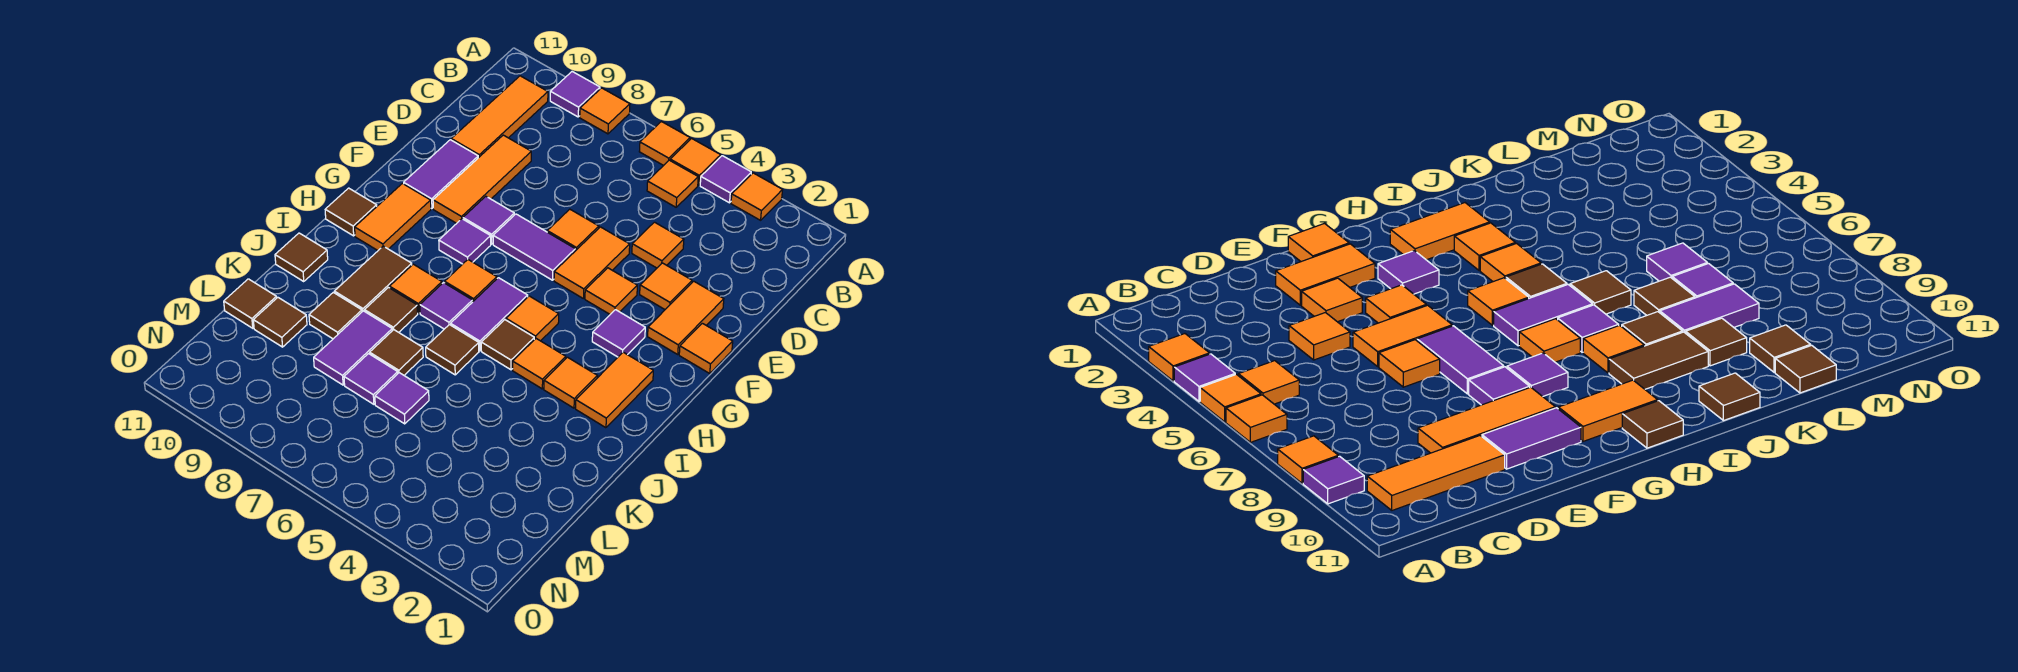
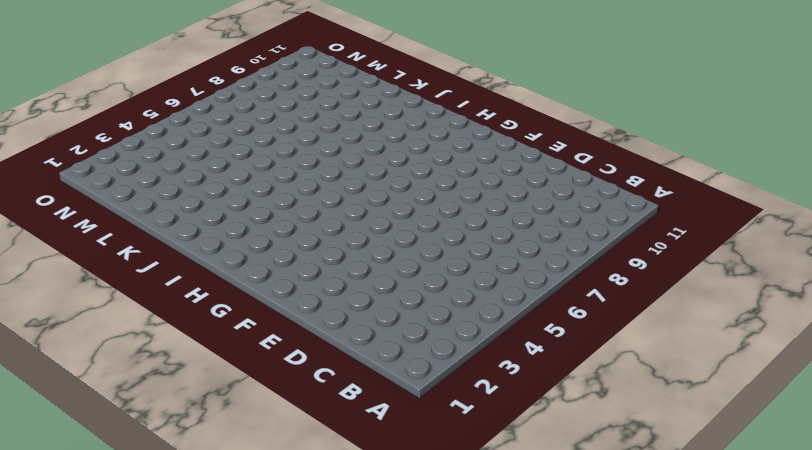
none -> orange 1x1 tile [731,173,782,220]
none -> purple 1x1 tile [700,156,751,203]
none -> orange 1x1 tile [670,138,721,185]
none -> orange 1x1 tile [639,122,690,166]

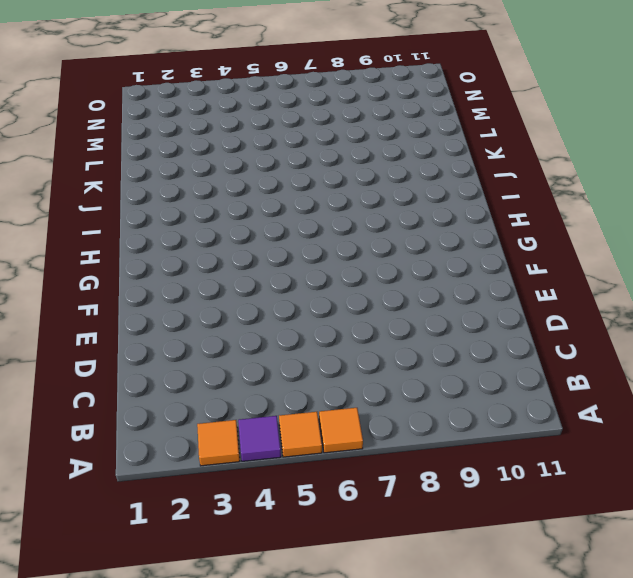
none -> orange 1x1 tile [580,88,630,134]
none -> purple 1x1 tile [550,72,600,117]
none -> orange 1x1 tile [647,160,698,207]
none -> orange 1x3 tile [451,76,548,158]

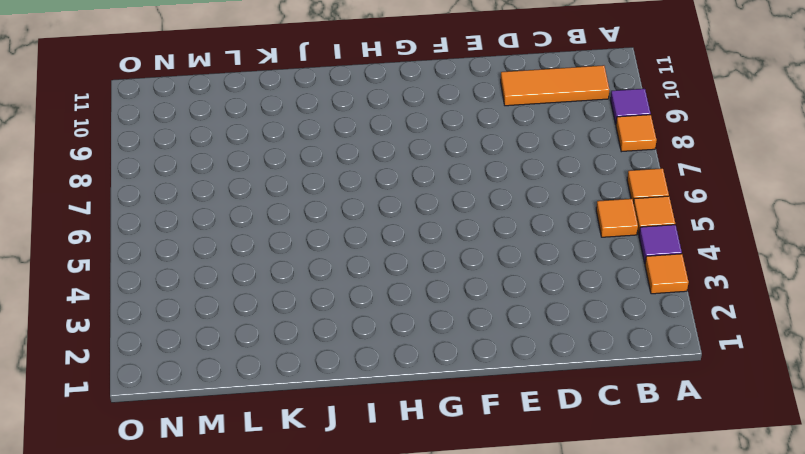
none -> orange 1x1 tile [632,222,684,268]
none -> orange 1x3 tile [433,135,531,223]
none -> orange 1x2 tile [648,281,724,354]
none -> orange 1x1 tile [640,263,692,309]

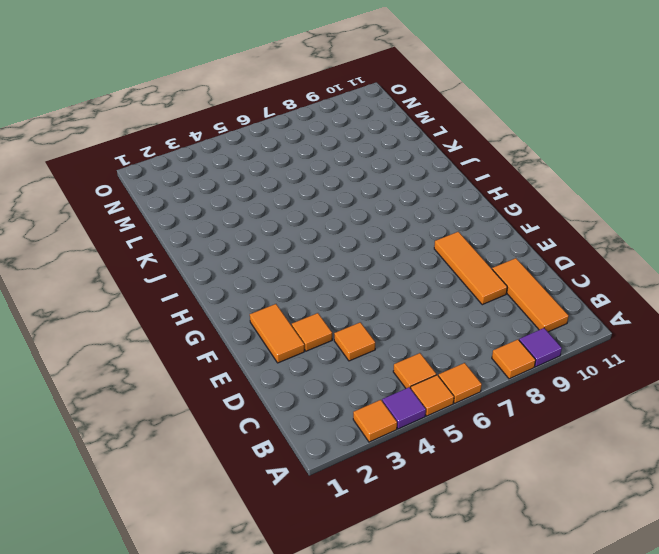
none -> orange 1x2 tile [554,227,630,298]
none -> orange 1x1 tile [547,209,599,251]
none -> purple 1x2 tile [404,140,478,209]
none -> orange 1x1 tile [679,323,733,373]

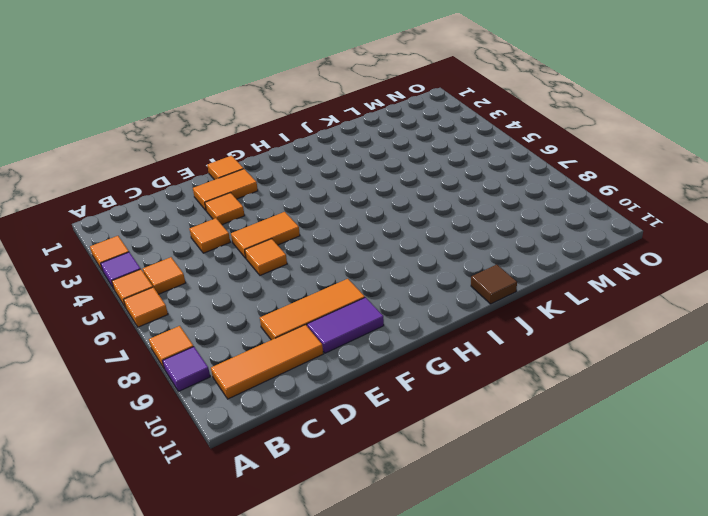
none -> orange 1x1 tile [585,268,637,314]
none -> purple 1x2 tile [493,214,575,280]
none -> purple 1x1 tile [463,196,514,244]
none -> purple 1x1 tile [592,310,645,357]

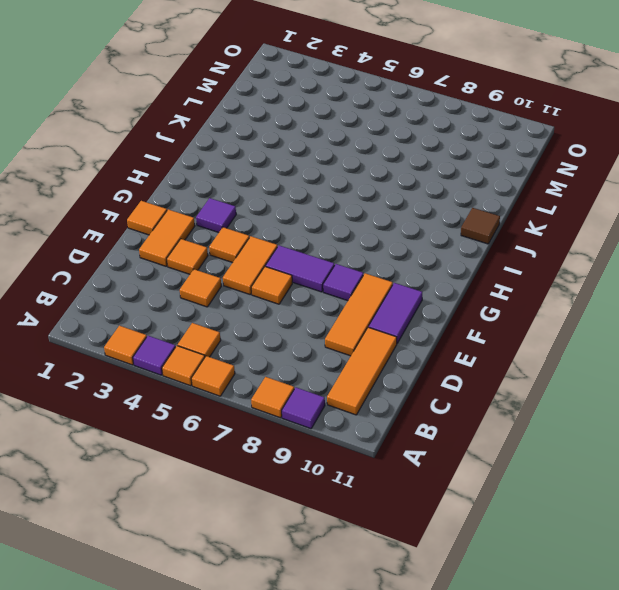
none -> purple 1x1 tile [439,219,491,264]
none -> orange 1x2 tile [355,184,431,250]
none -> orange 1x2 tile [576,352,653,428]
none -> orange 1x1 tile [506,296,559,341]

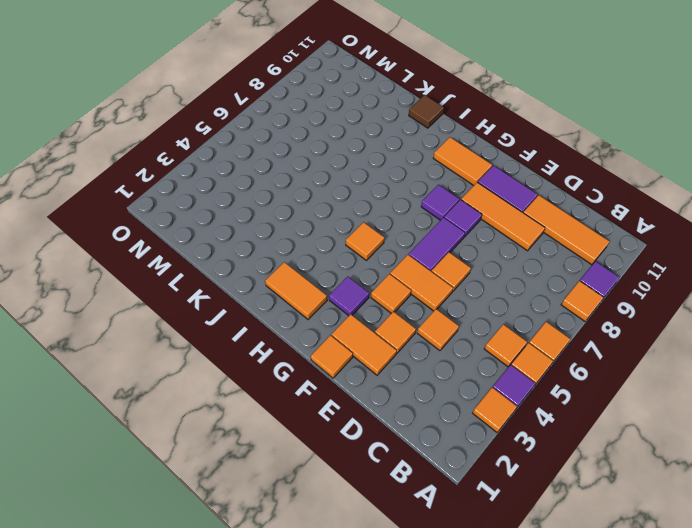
none -> purple 1x2 tile [451,278,528,351]
none -> orange 1x1 tile [445,260,497,301]
none -> brown 1x1 tile [325,188,377,236]
none -> orange 1x1 tile [544,357,597,408]

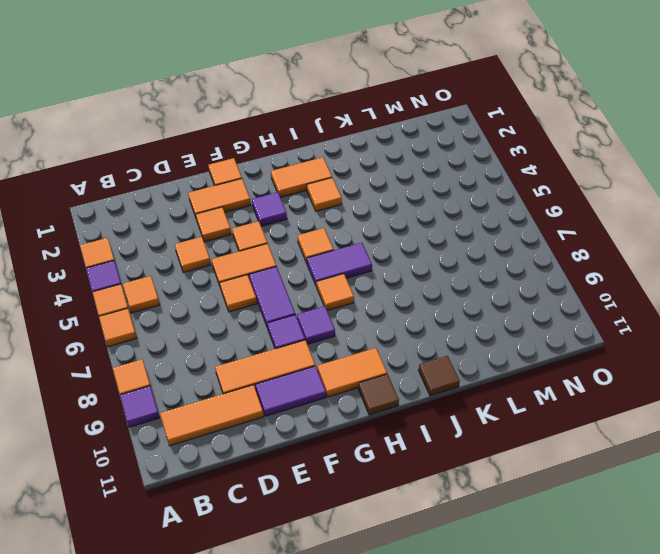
none -> orange 1x1 tile [513,339,566,389]
none -> brown 1x1 tile [481,320,534,370]
none -> purple 1x1 tile [420,283,473,329]
none -> orange 1x1 tile [390,264,442,313]

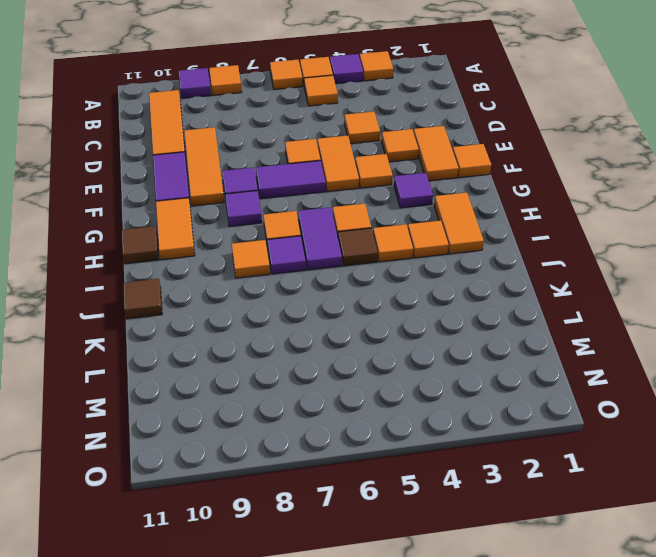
none -> brown 1x2 tile [334,246,412,312]
none -> brown 1x1 tile [426,325,479,375]
none -> brown 1x1 tile [365,288,418,332]
none -> brown 1x1 tile [370,330,423,375]

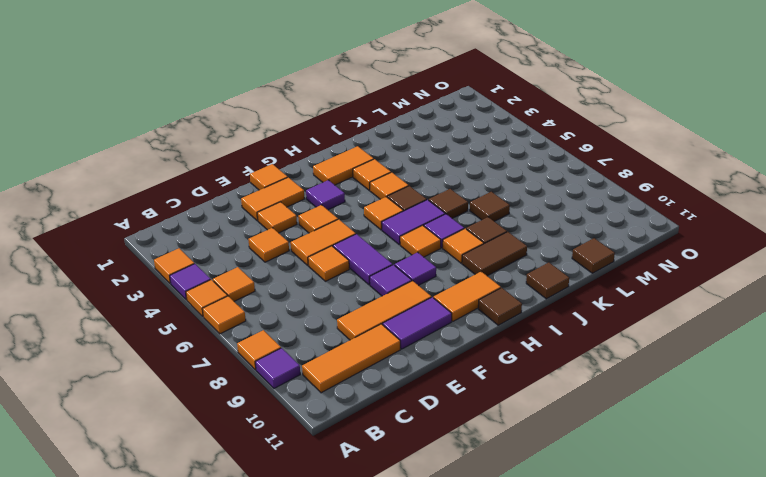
none -> purple 1x2 tile [314,311,392,385]
none -> brown 1x1 tile [309,292,362,339]
none -> purple 1x1 tile [375,373,429,424]
none -> purple 1x1 tile [344,354,398,404]

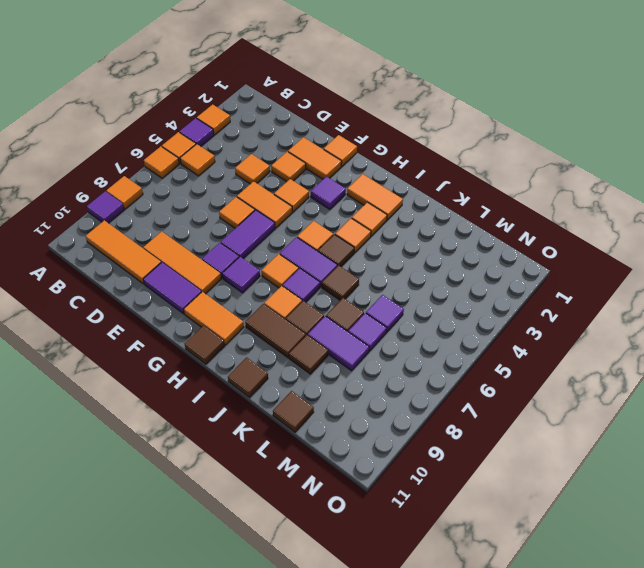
none -> brown 1x1 tile [253,298,307,347]

